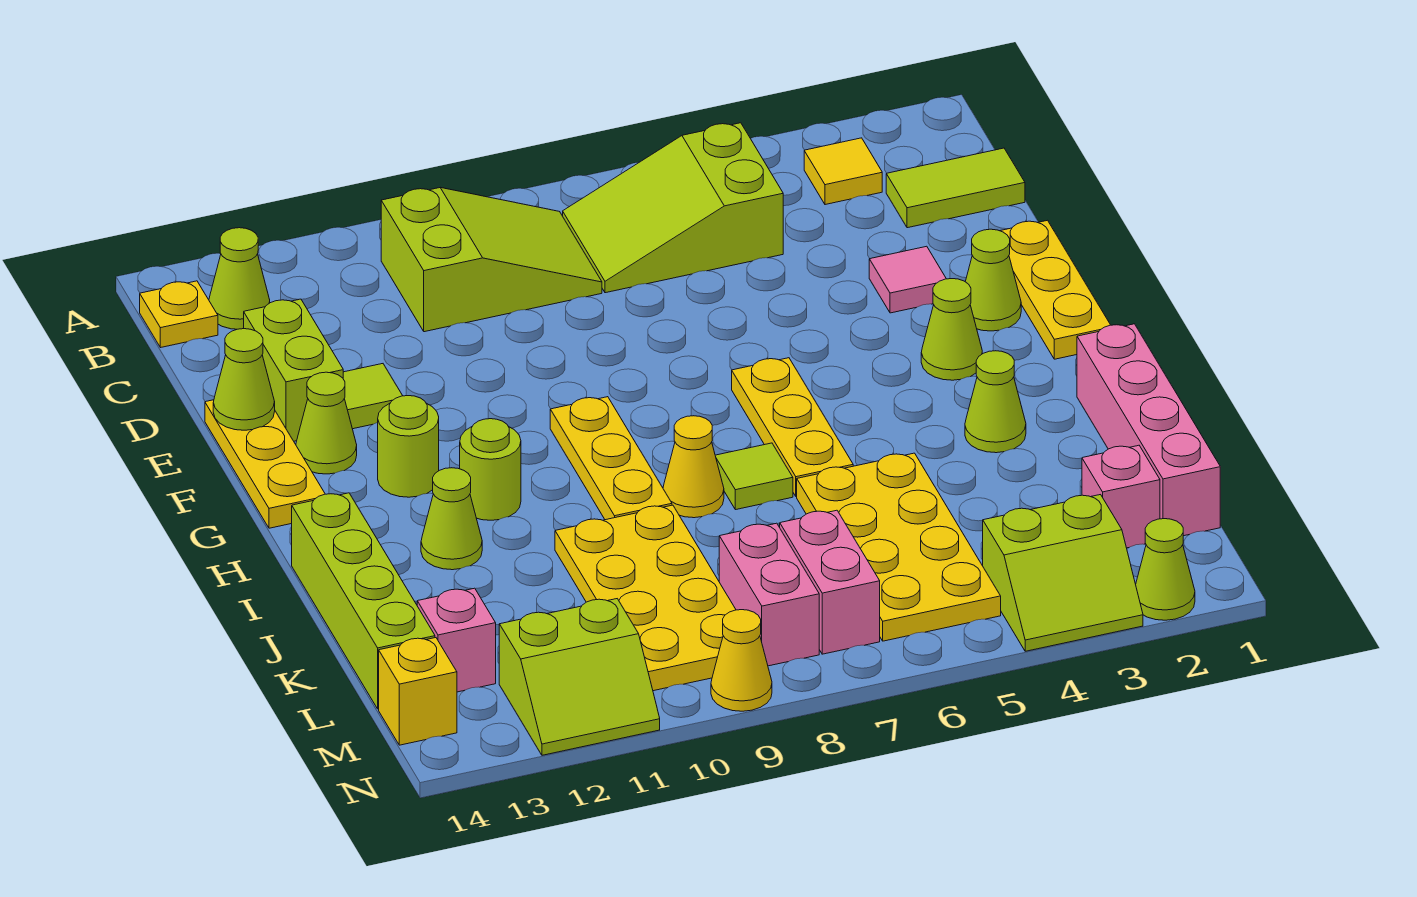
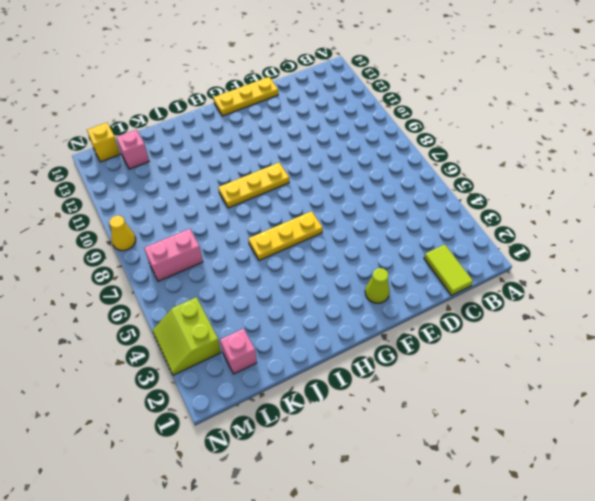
none -> yellow 1x1 tile [804,138,882,205]
none -> lime 2x3 slope [563,123,783,293]
none -> lime 2x3 slope [381,188,602,332]
none -> lime 1x1 cone [209,228,270,329]

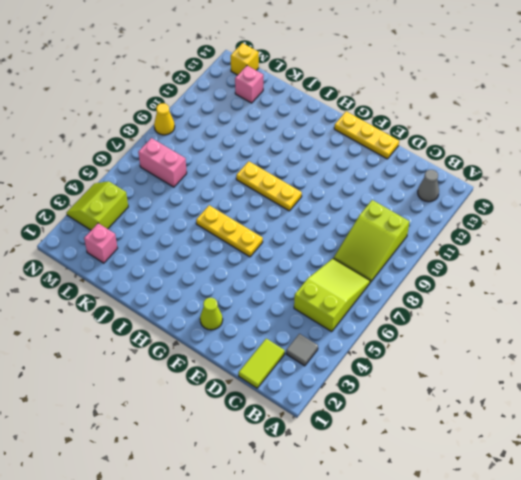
grey 1x1 tile [286,334,318,366] -> yellow 1x1 tile [804,138,882,205]
grey 1x1 cone [418,170,439,202] -> lime 1x1 cone [209,228,270,329]
none -> yellow 1x1 plate [140,281,218,348]
none -> lime 1x2 brick [244,299,343,441]
none -> yellow 1x3 plate [1001,220,1110,359]
none -> pink 1x1 tile [869,246,946,313]

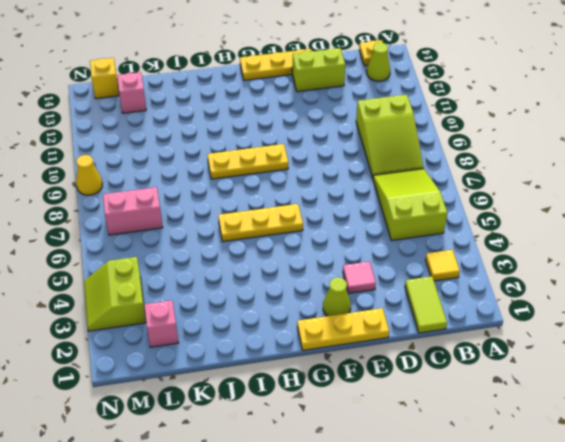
none -> lime 1x1 tile [343,364,403,429]
none -> lime 1x1 cone [296,372,357,474]
none -> lime 1x1 cone [921,279,982,380]
none -> lime 1x1 round brick [378,396,439,497]

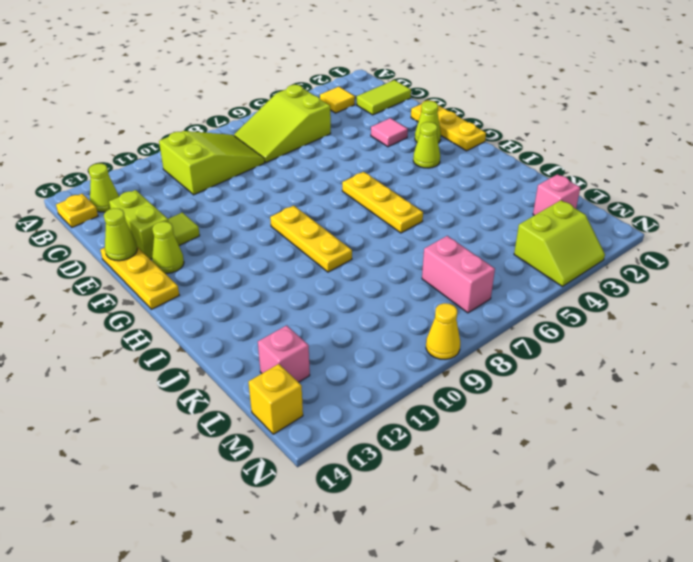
none -> lime 1x1 round brick [378,396,439,497]
none -> lime 1x1 round brick [460,419,521,520]
none -> pink 1x4 brick [1077,324,1220,536]
none -> lime 1x1 cone [965,351,1026,453]

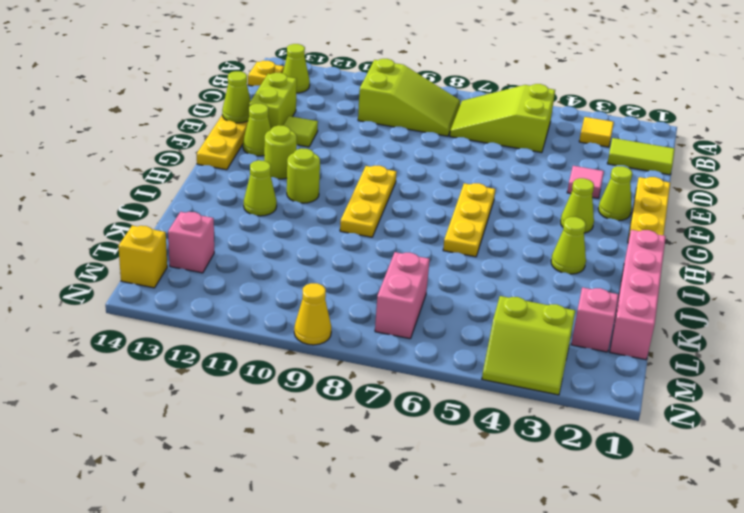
none -> lime 1x1 tile [715,443,793,510]
none -> yellow 1x1 cone [663,416,724,518]
none -> lime 1x4 brick [292,493,435,709]
none -> yellow 2x4 plate [797,453,1001,641]

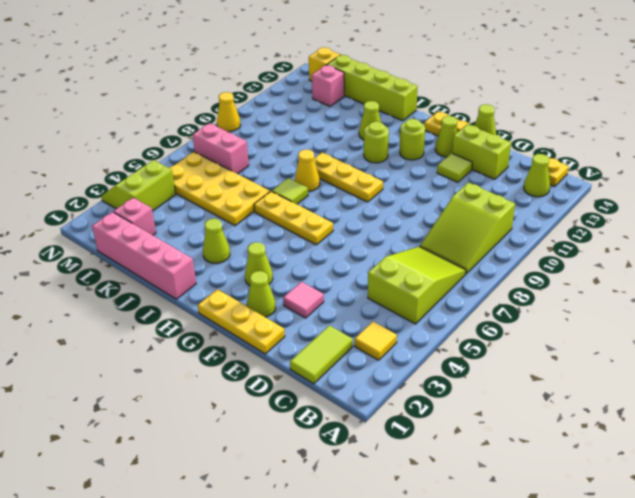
none -> yellow 2x4 plate [555,505,736,691]
none -> pink 1x2 brick [719,523,819,666]
none -> lime 2x2 slope [499,599,660,755]
none -> lime 1x1 cone [1136,519,1195,620]

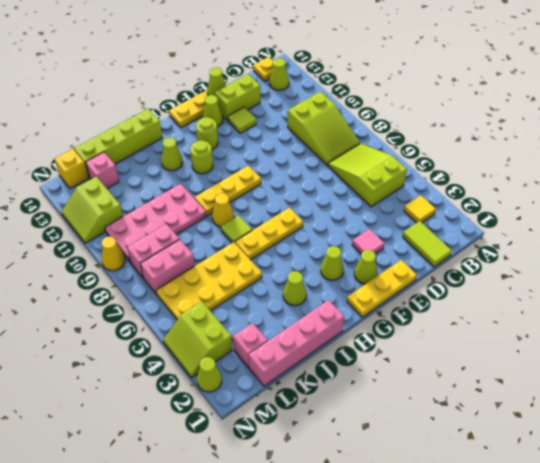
pink 2x4 plate [105,184,207,262] -> yellow 2x4 plate [555,505,736,691]

